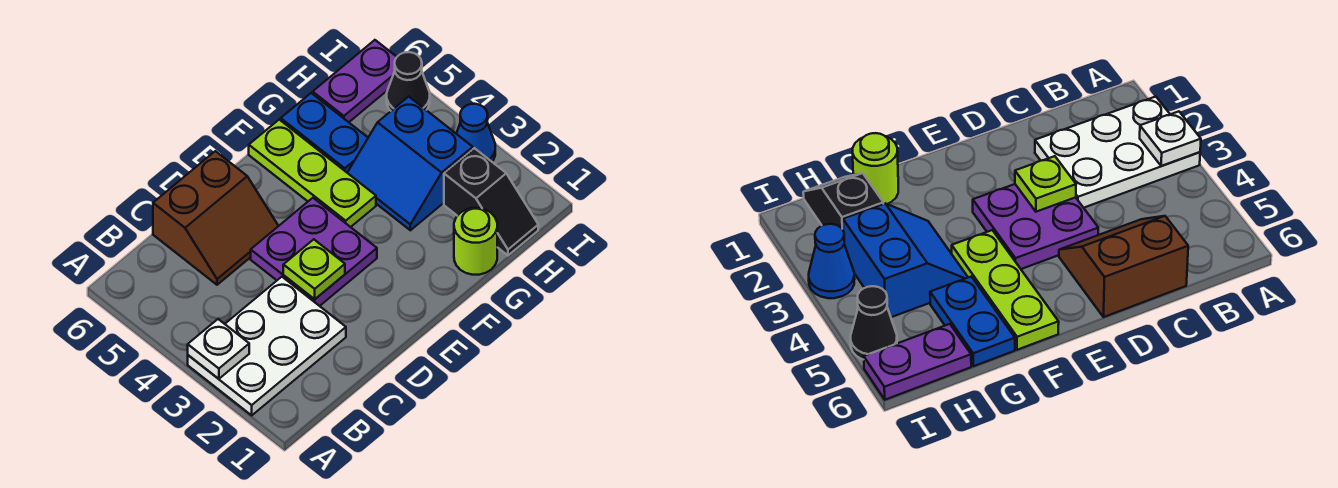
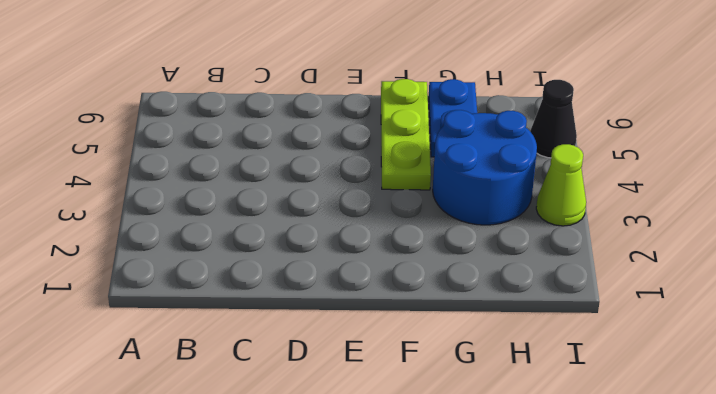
blue 2x2 round brick [433,110,537,225] -> blue 2x2 slope [347,97,473,230]
lime 1x1 cone [536,144,586,226] -> blue 1x1 cone [456,104,495,161]
none -> white 2x3 plate [188,277,346,415]
none -> brown 2x2 slope [153,151,278,285]
none -> purple 2x2 plate [251,198,377,306]

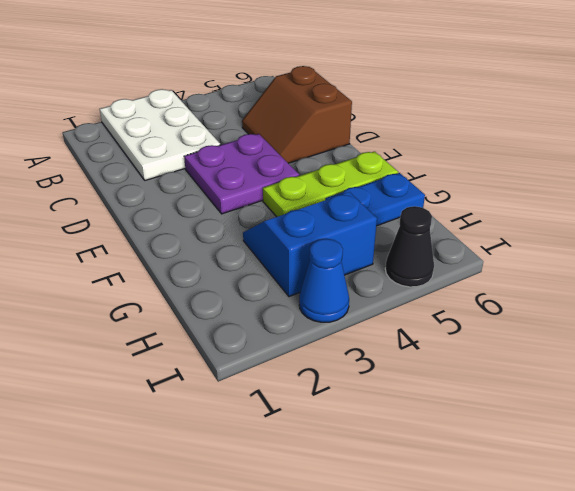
none -> lime 1x1 round brick [454,208,497,275]
none -> black 1x2 slope [444,148,538,255]
none -> purple 1x2 plate [313,40,397,122]

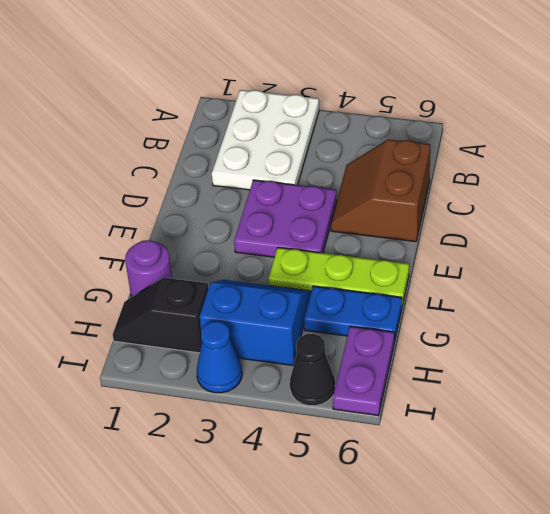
purple 1x1 round brick [125,240,172,297] -> lime 1x1 round brick [454,208,497,275]
none -> white 1x1 plate [188,319,249,379]
none -> lime 1x1 plate [283,239,345,299]

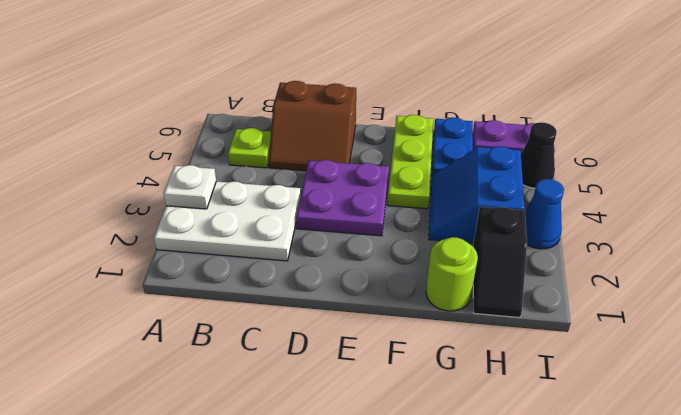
lime 1x1 plate [228,128,271,168] -> lime 1x1 plate moved to [283,239,345,299]

